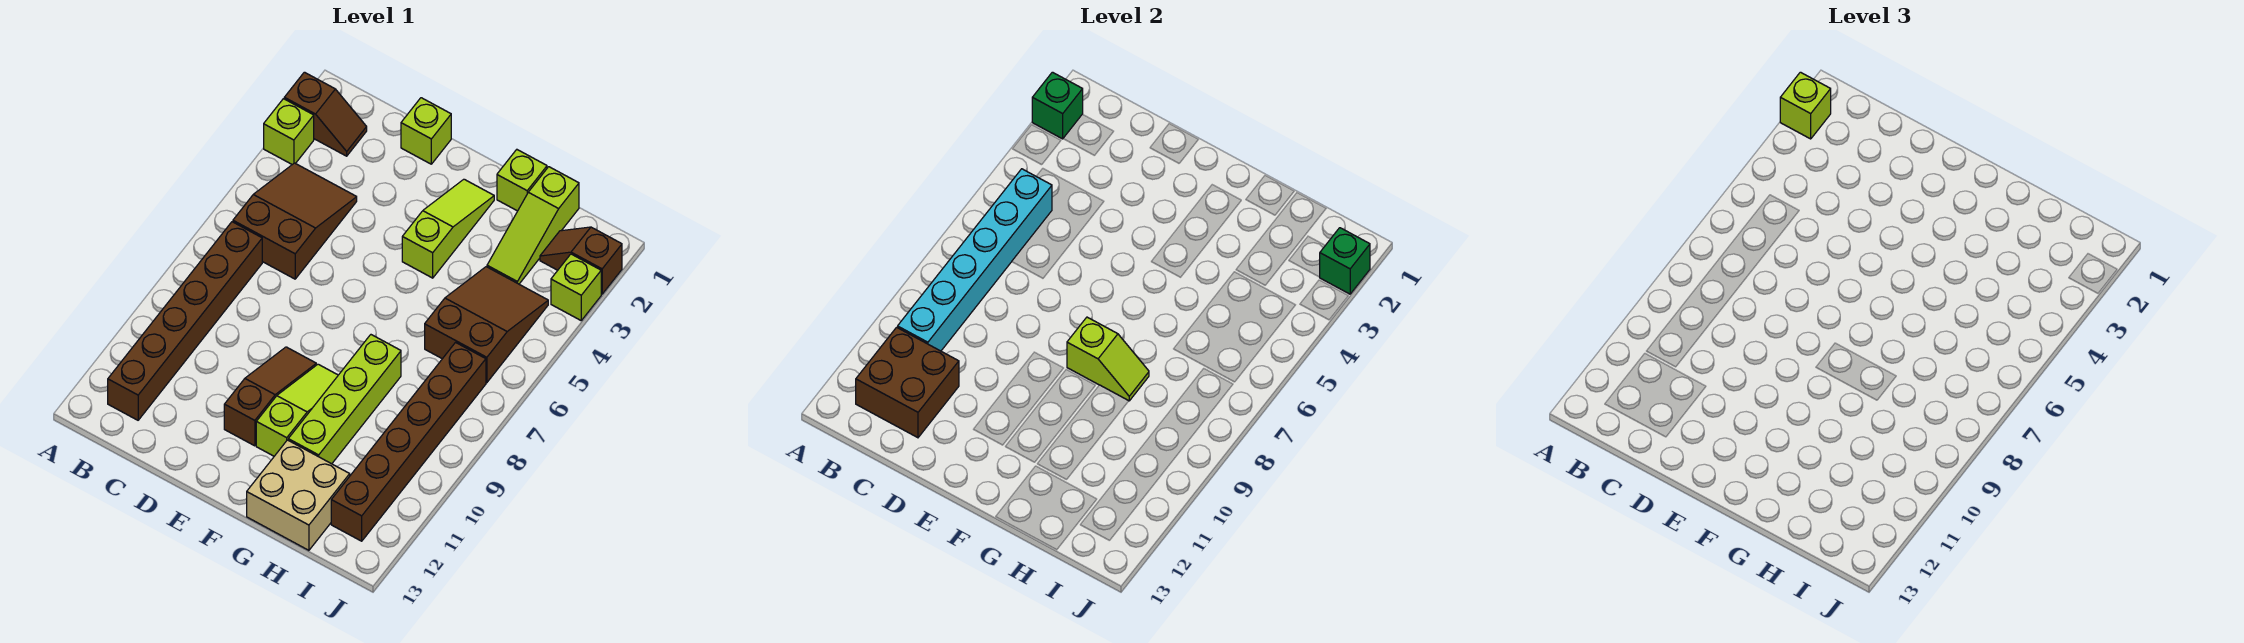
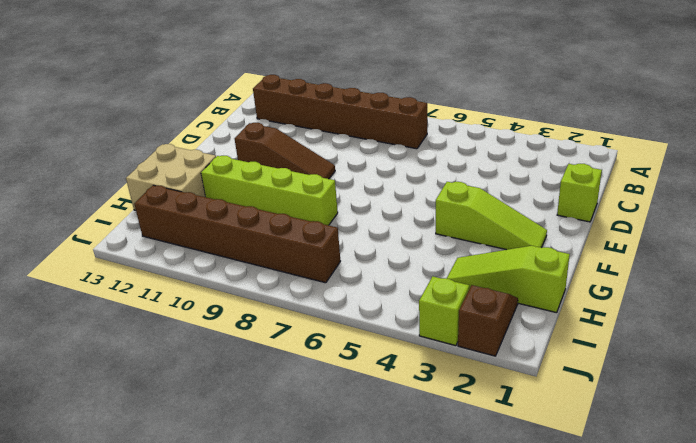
none -> brown 1x2 slope [284,72,367,156]
none -> lime 1x1 brick [264,99,314,164]
none -> brown 2x3 slope [233,163,357,279]

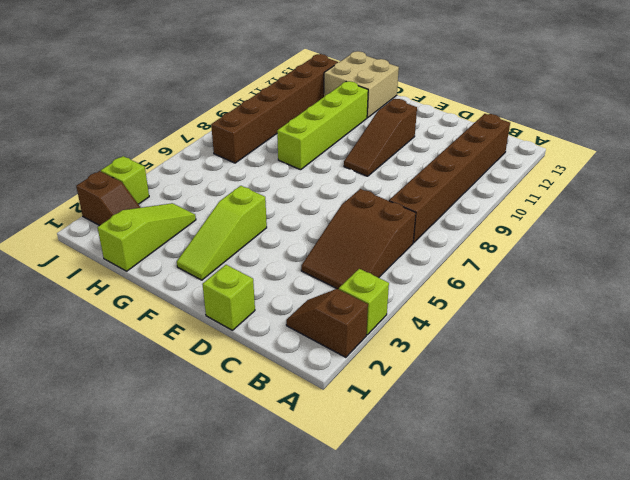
none -> lime 1x3 slope [256,364,338,456]
none -> lime 1x1 brick [497,150,547,211]
none -> brown 2x3 slope [425,267,548,383]

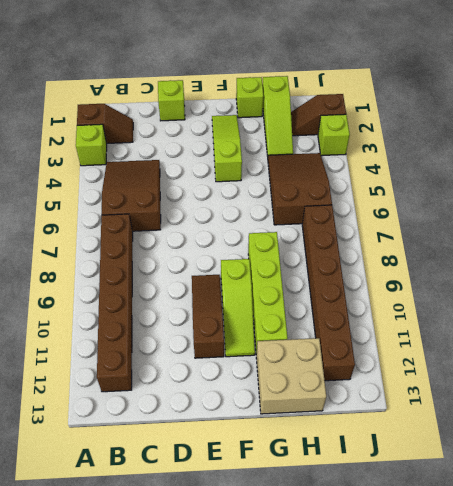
lime 1x3 slope [221,259,255,357] -> lime 1x3 slope turned to [256,364,338,456]
none -> green 1x1 brick [1032,72,1083,139]
none -> cyan 1x6 brick [898,169,1052,351]
none -> brown 2x2 brick [856,327,959,438]

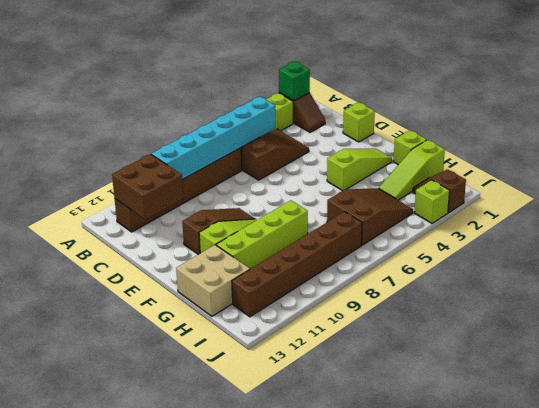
none -> lime 1x2 slope [1067,317,1149,401]
none -> green 1x1 brick [1320,228,1370,294]
none -> lime 1x1 brick [1780,72,1831,139]

